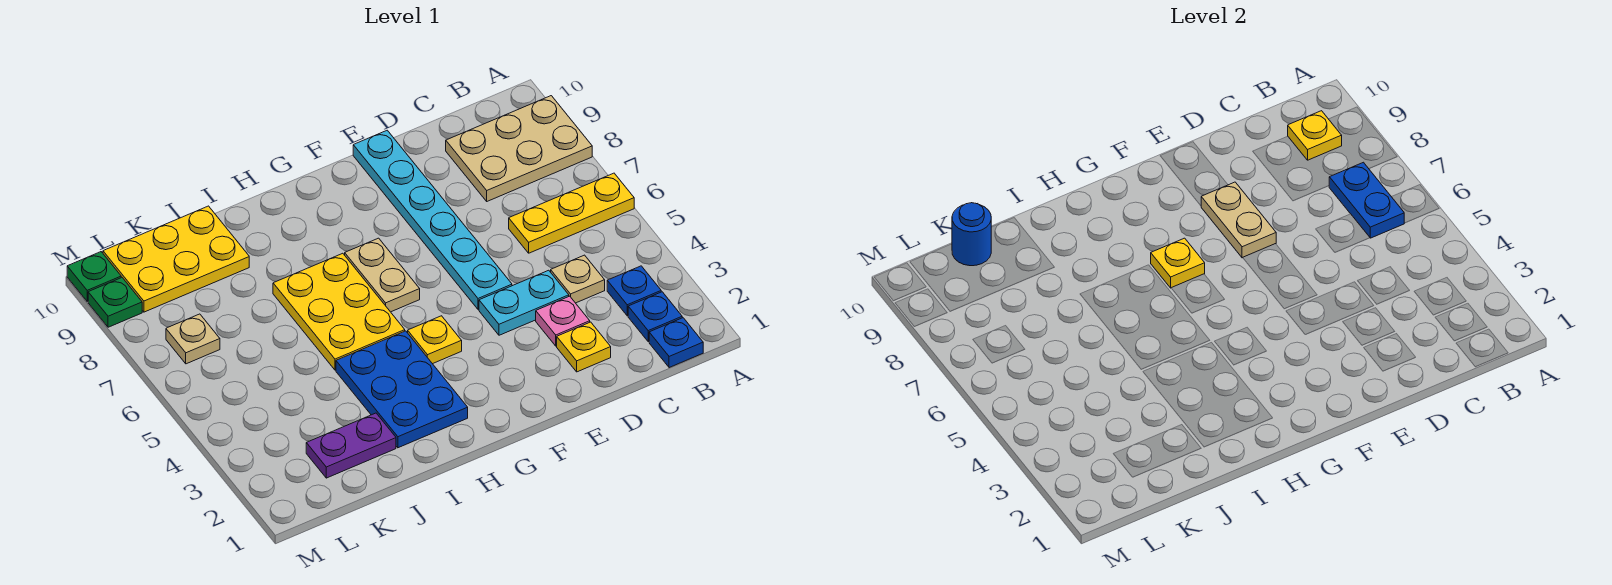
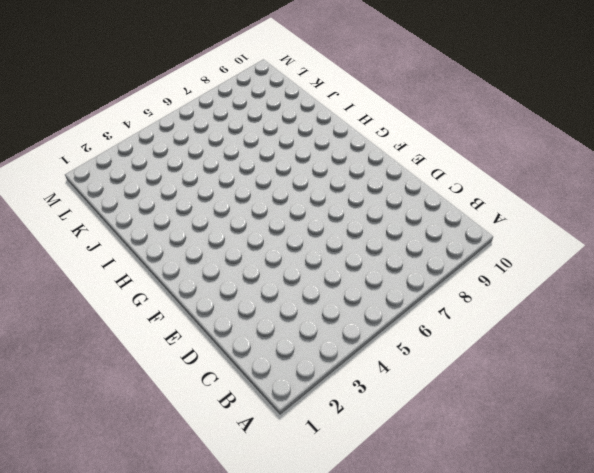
none -> yellow 1x3 plate [509,173,634,253]
none -> tan 2x3 plate [446,96,592,201]
none -> blue 1x1 plate [649,318,703,368]

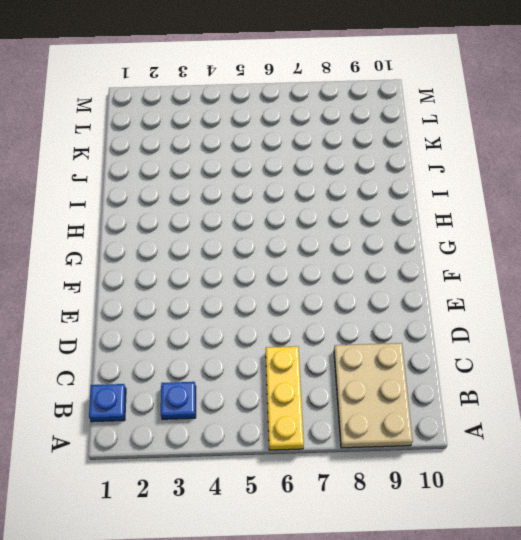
none -> blue 1x1 plate [628,292,682,342]
none -> tan 1x1 plate [551,255,605,303]
none -> yellow 1x1 plate [557,322,611,372]

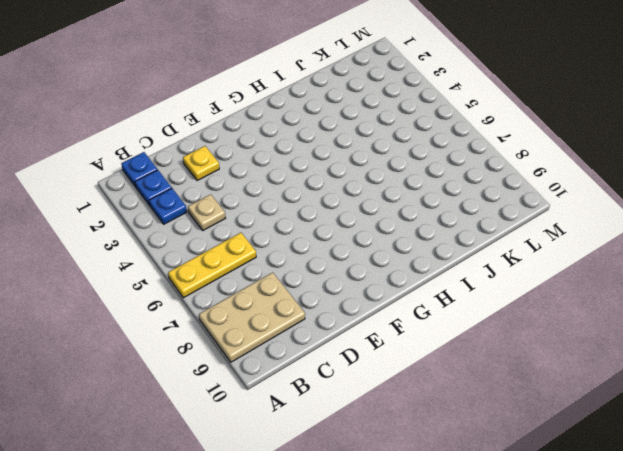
none -> pink 1x1 plate [536,296,590,346]
none -> cyan 1x2 plate [479,270,569,335]
none -> cyan 1x6 plate [353,130,512,310]

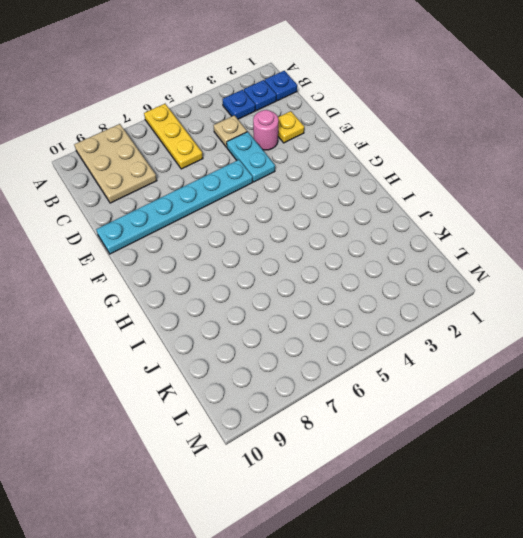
pink 1x1 round brick [253,110,279,150] -> pink 1x1 plate [536,296,590,346]
none -> yellow 1x1 plate [408,316,462,364]
none -> tan 1x2 plate [345,238,420,312]
none -> blue 2x3 plate [336,331,468,448]

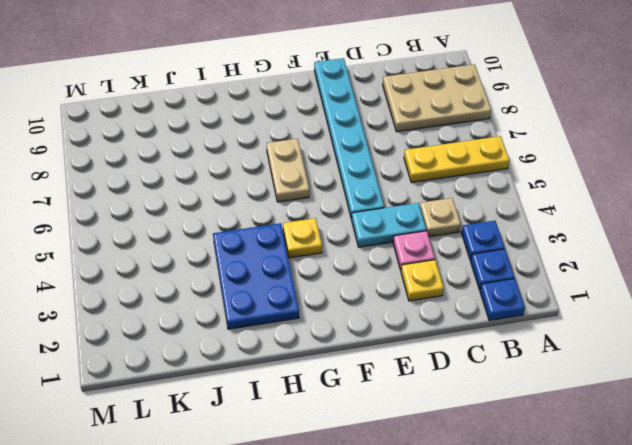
none -> yellow 2x3 plate [273,253,405,370]
none -> purple 1x2 plate [306,413,396,478]
none -> yellow 2x3 plate [103,206,249,312]

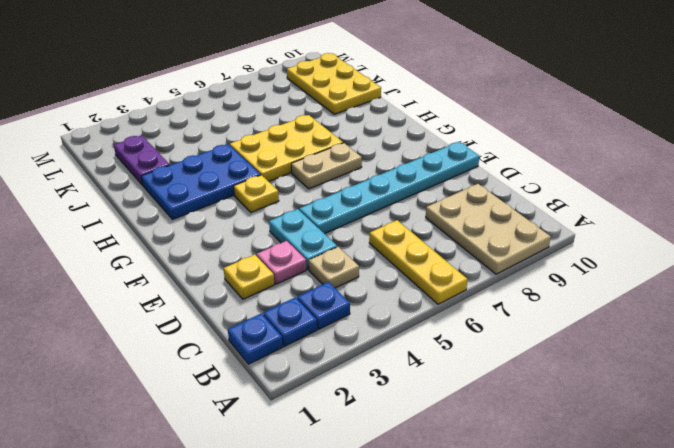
none -> tan 1x1 plate [166,314,220,364]
none -> green 1x1 plate [88,277,142,327]
none -> green 1x1 plate [67,252,121,301]

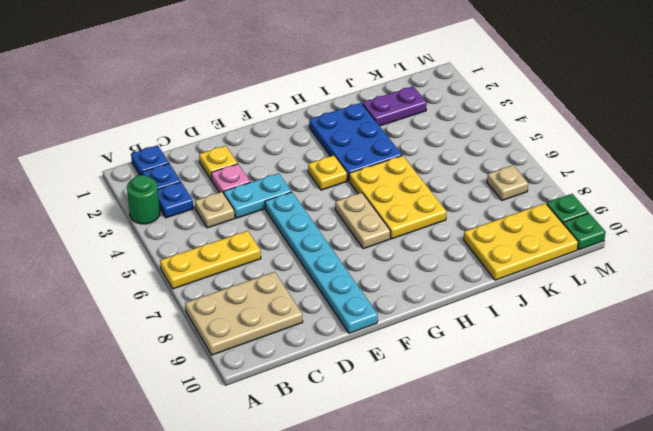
green 1x1 round brick [127,175,160,224] -> none
none -> blue 1x2 plate [1329,162,1404,238]
none -> yellow 1x1 plate [1288,111,1342,160]
none -> tan 1x2 plate [1201,182,1276,258]

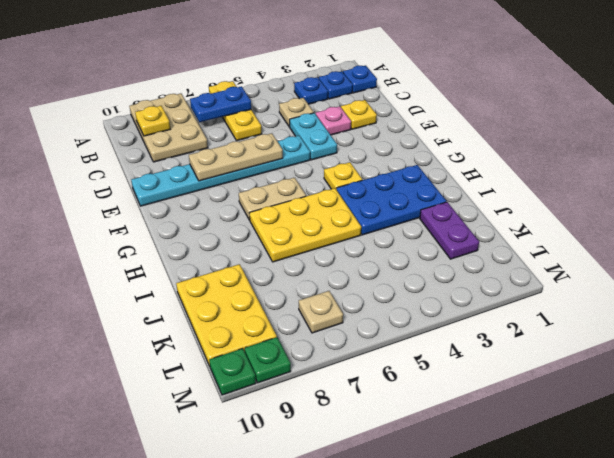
tan 1x3 plate [189,133,283,181] -> tan 1x2 plate [1201,182,1276,258]
none -> yellow 1x1 plate [1151,238,1205,288]
none -> blue 1x1 round brick [952,203,991,266]

